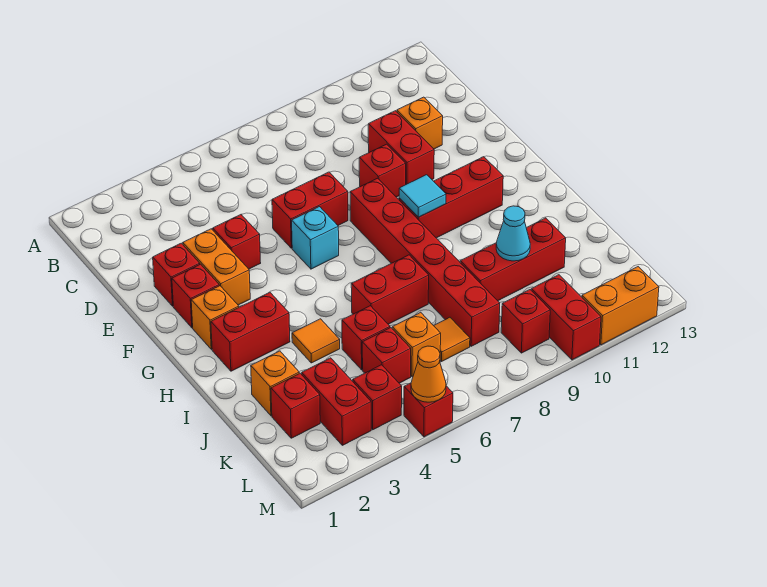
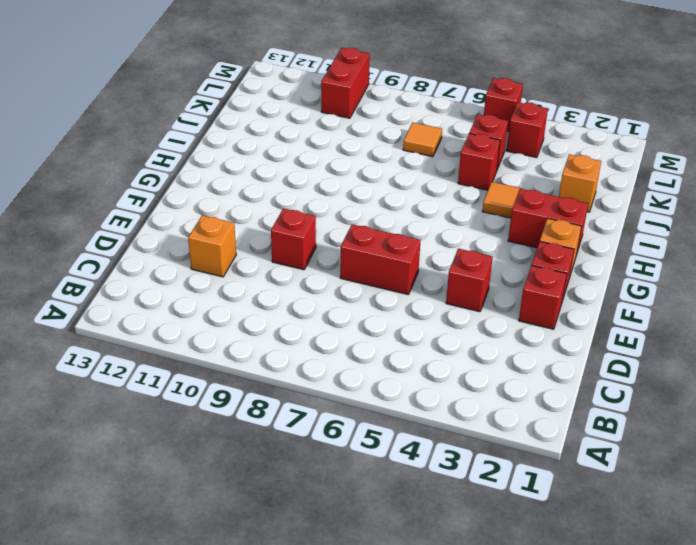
none -> red 1x2 brick [368,111,434,184]
none -> orange 1x2 brick [183,229,250,305]
none -> cyan 1x1 brick [292,207,339,269]
none -> red 1x6 brick [350,178,500,346]

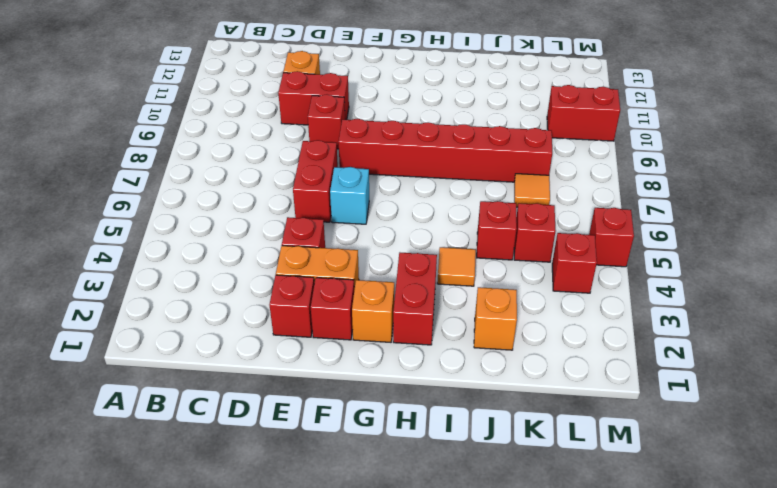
none -> red 1x3 brick [399,157,503,238]
none -> red 1x2 brick [351,255,429,324]
none -> red 1x3 brick [460,218,566,301]
none -> red 1x1 brick [271,373,320,438]

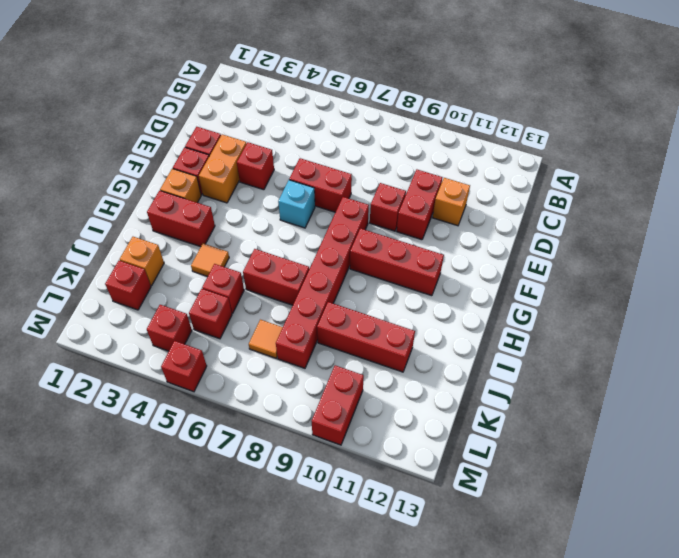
none -> red 1x2 brick [302,358,371,445]
none -> orange 1x1 brick [392,312,441,377]
none -> red 1x1 brick [501,290,550,353]
none -> orange 1x2 brick [582,267,659,345]

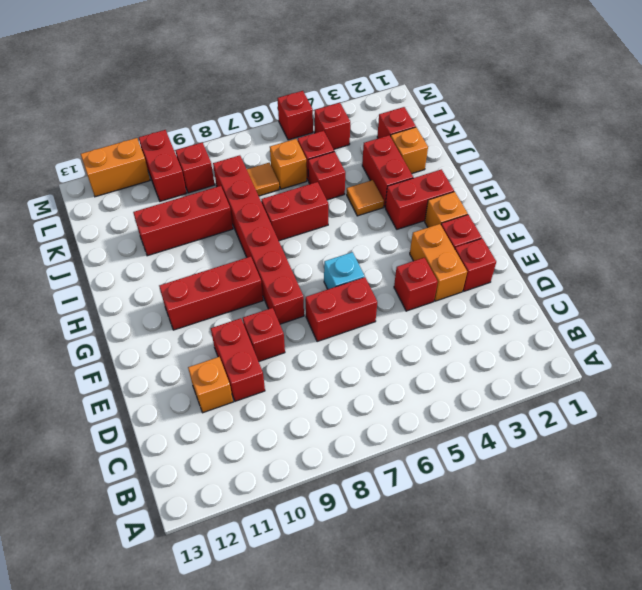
red 1x2 brick [362,135,413,207] -> red 1x2 brick moved to [302,358,371,445]
none -> cyan 1x1 tile [399,175,446,217]
none -> cyan 1x1 cone [496,206,530,261]
none -> orange 1x1 cone [411,346,446,402]

